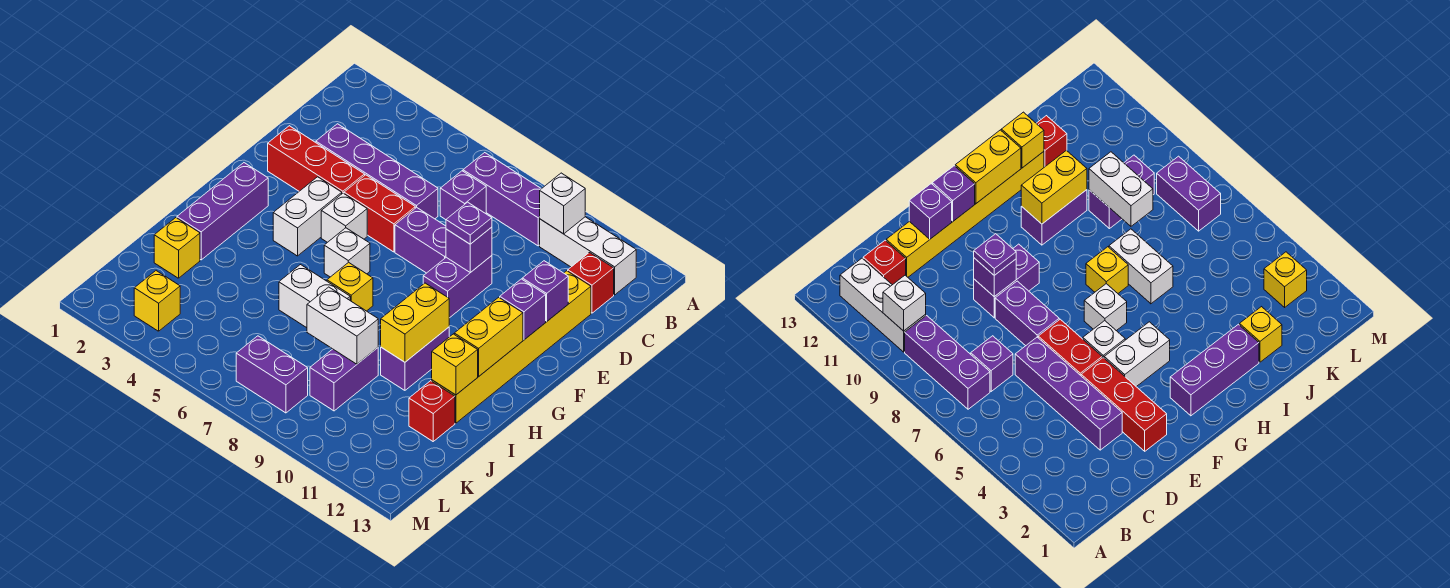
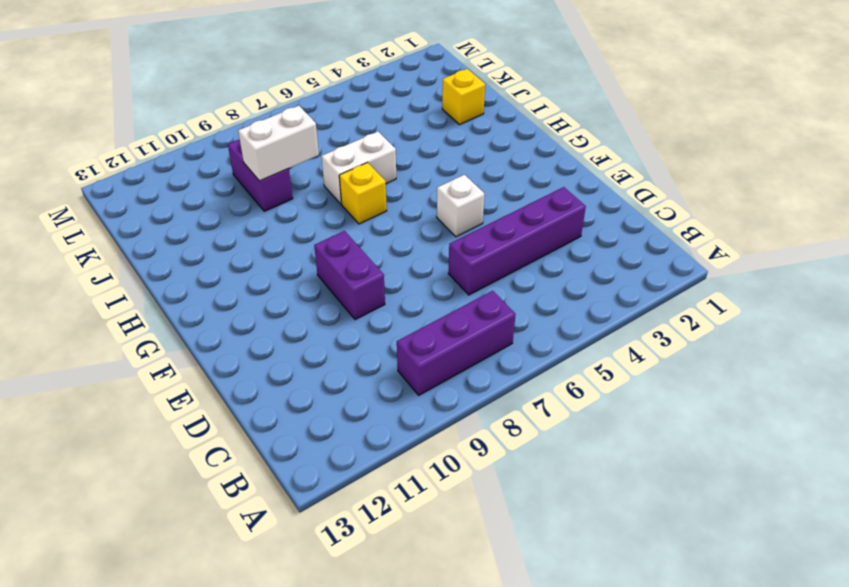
none -> white 1x3 brick [540,217,636,295]
none -> purple 1x1 brick [440,171,486,220]
none -> red 1x1 brick [568,253,614,313]
none -> yellow 1x6 brick [432,271,591,423]

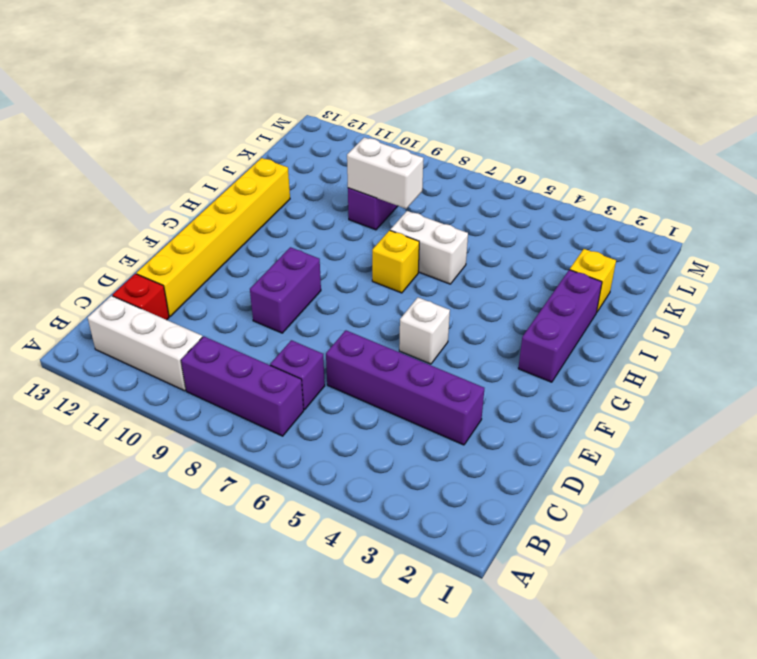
none -> red 1x3 brick [268,126,365,193]
none -> red 1x2 brick [344,175,415,252]
none -> purple 1x2 brick [395,207,446,273]
none -> white 1x2 brick [273,177,342,256]

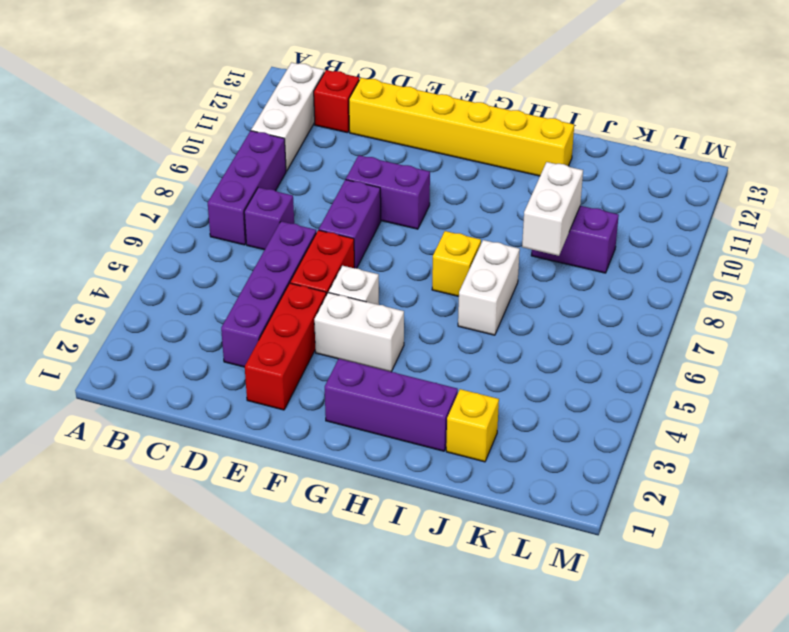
none -> white 1x1 brick [324,228,370,277]
none -> purple 1x2 brick [381,327,449,390]
none -> red 1x1 brick [409,381,455,441]
none -> yellow 1x1 brick [134,271,180,331]

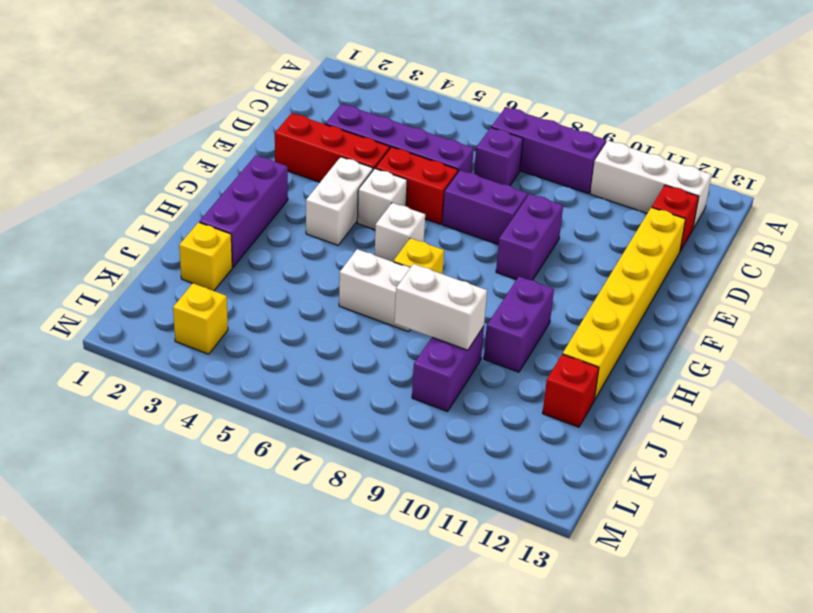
none -> purple 1x2 brick [236,336,308,413]
none -> white 1x1 brick [540,173,585,234]
none -> purple 1x1 brick [446,227,492,273]
none -> purple 1x1 brick [522,261,568,321]

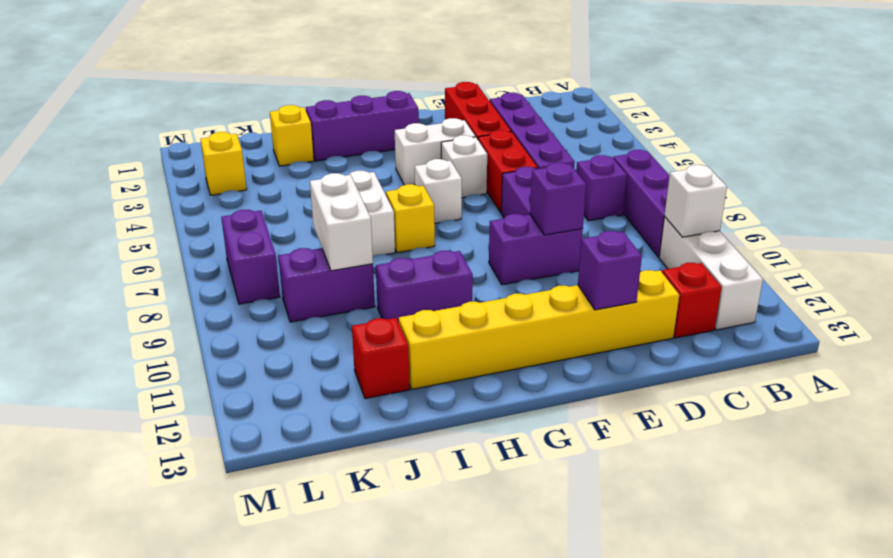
none -> purple 1x1 brick [500,279,546,340]
none -> yellow 1x2 brick [454,297,523,377]
none -> yellow 1x2 brick [381,283,449,362]
none -> yellow 1x1 brick [432,334,478,395]

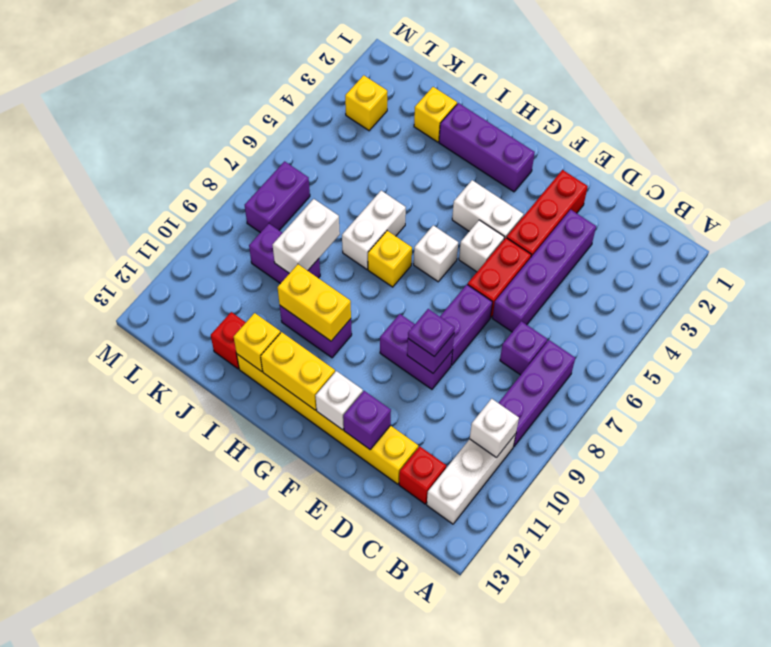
white 1x1 brick [315,371,363,430] -> purple 1x1 brick [500,279,546,340]

